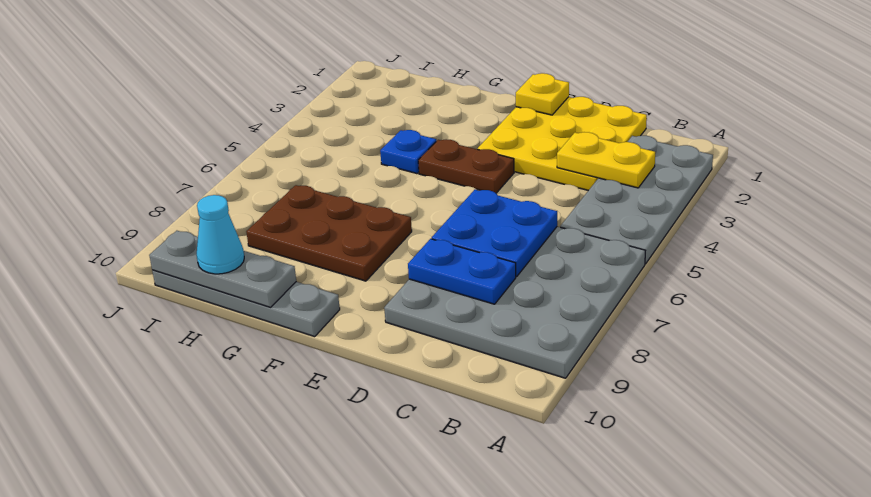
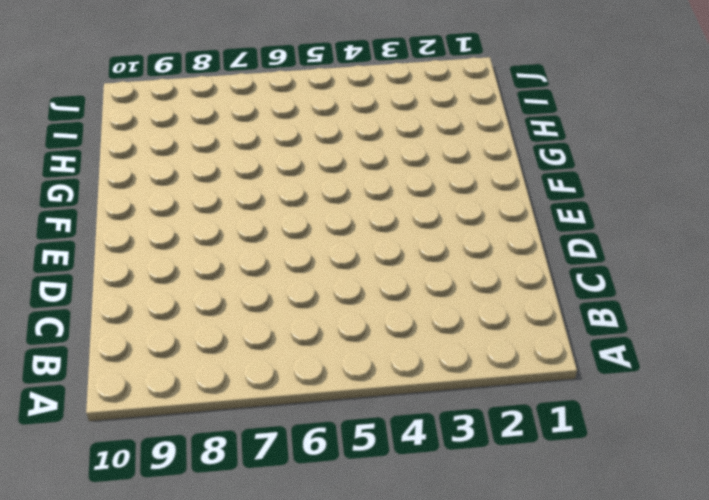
none -> grey 2x4 plate [560,136,713,264]
none -> grey 4x4 plate [384,227,645,378]
none -> yellow 3x3 plate [478,97,647,191]

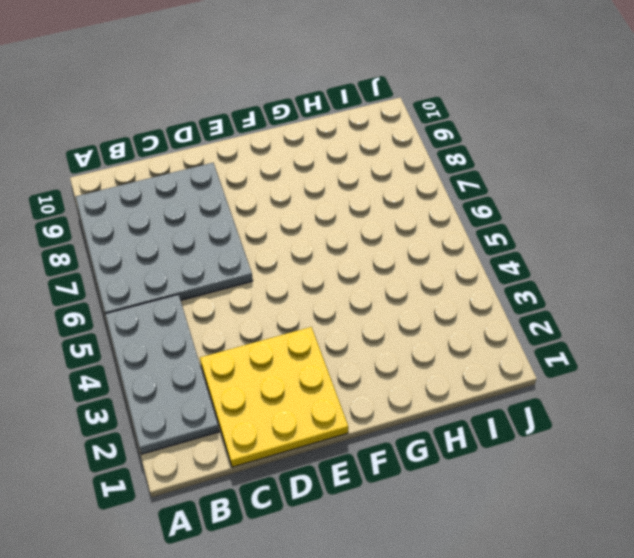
none -> brown 1x2 plate [418,139,514,193]
none -> brown 2x3 plate [246,185,412,281]
none -> grey 1x4 plate [152,270,340,337]

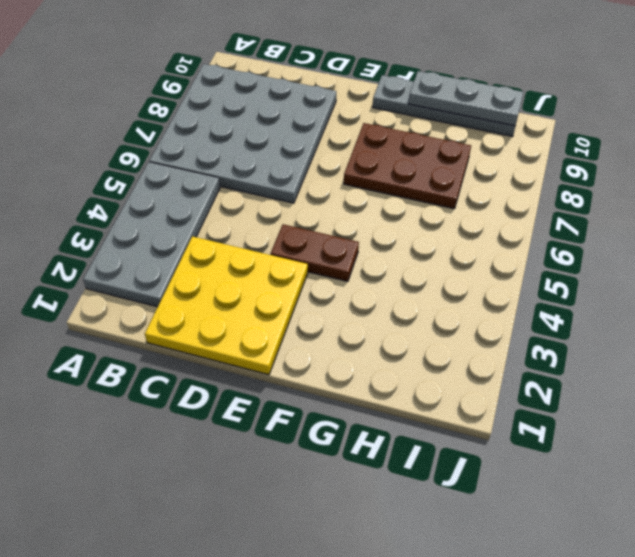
none -> blue 1x1 plate [380,130,436,174]
none -> yellow 1x2 plate [557,132,655,188]
none -> blue 2x2 plate [432,190,557,277]

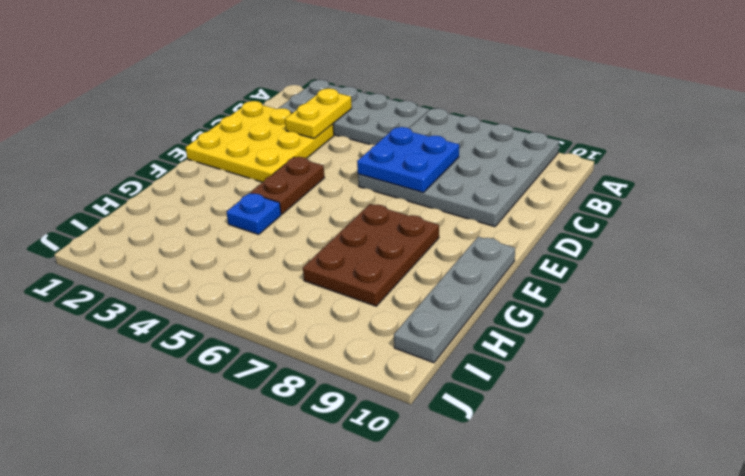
none -> blue 1x2 plate [408,239,516,304]
none -> yellow 1x1 plate [516,73,569,115]
none -> grey 1x3 plate [149,231,296,307]

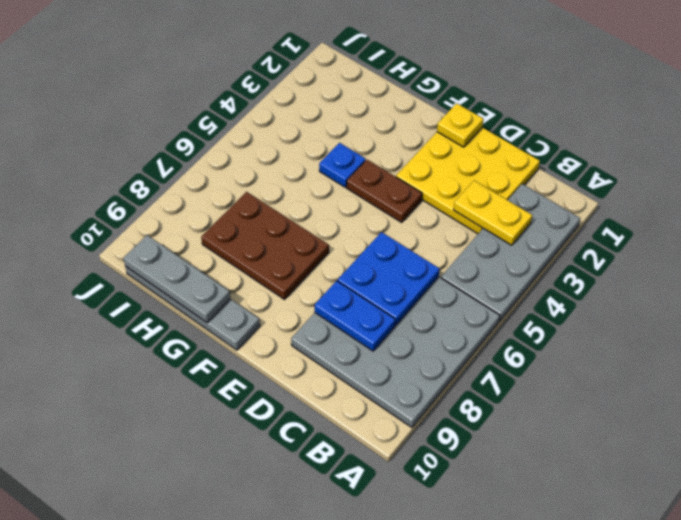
none -> cyan 1x1 cone [197,195,244,274]

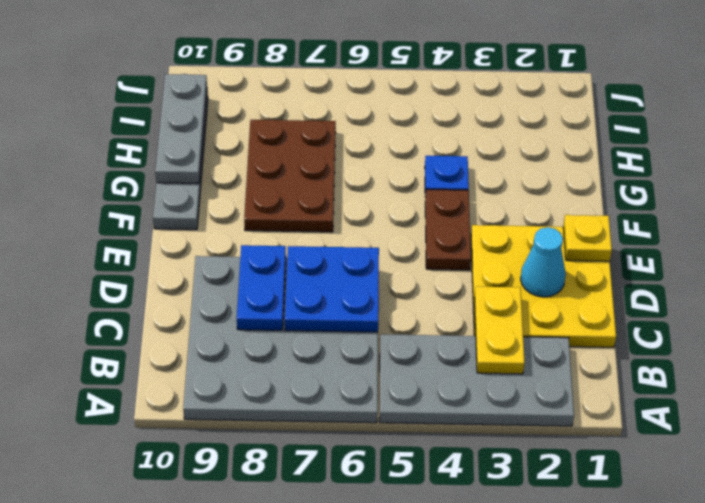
cyan 1x1 cone [521,227,566,297] -> cyan 1x1 cone moved to [197,195,244,274]

